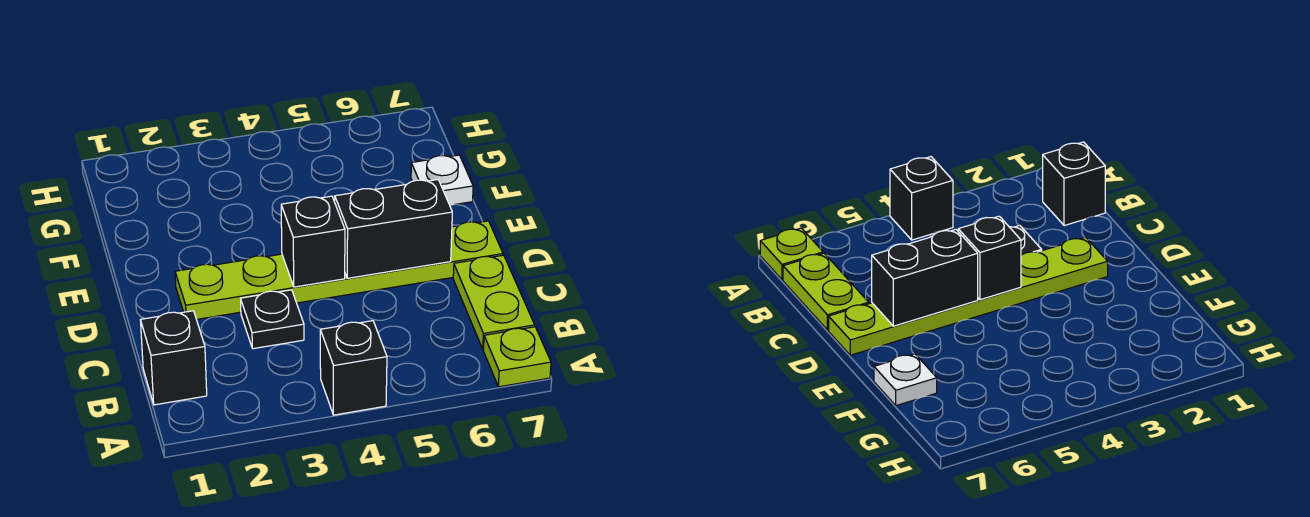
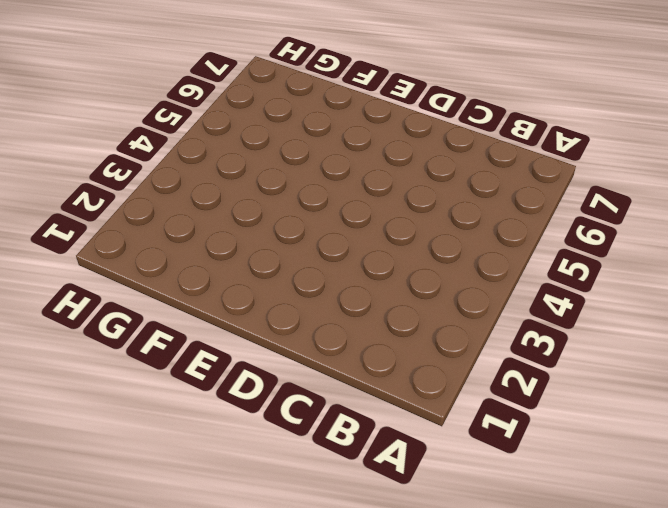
none -> black 1x1 brick [320,321,387,415]
none -> lime 1x1 plate [483,327,551,387]

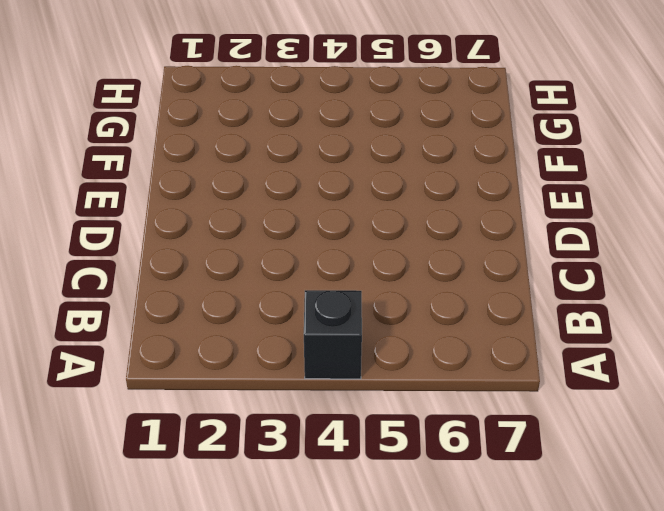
none -> lime 1x1 plate [483,327,551,387]
none -> black 1x1 brick [141,311,207,405]

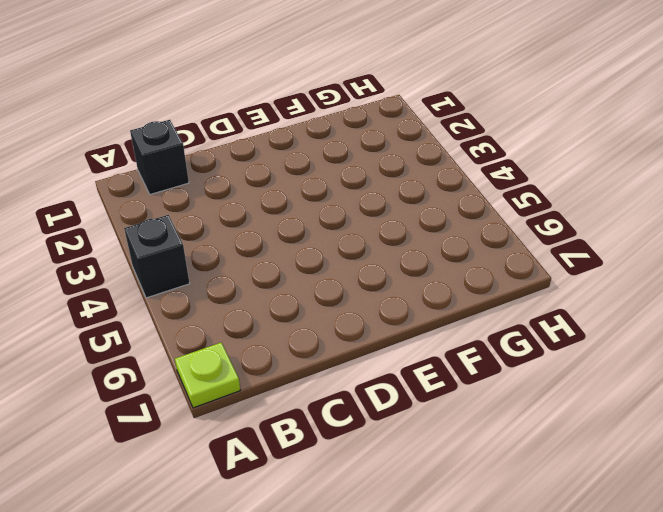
none -> lime 1x2 plate [453,255,535,349]
none -> black 1x1 plate [241,290,304,349]

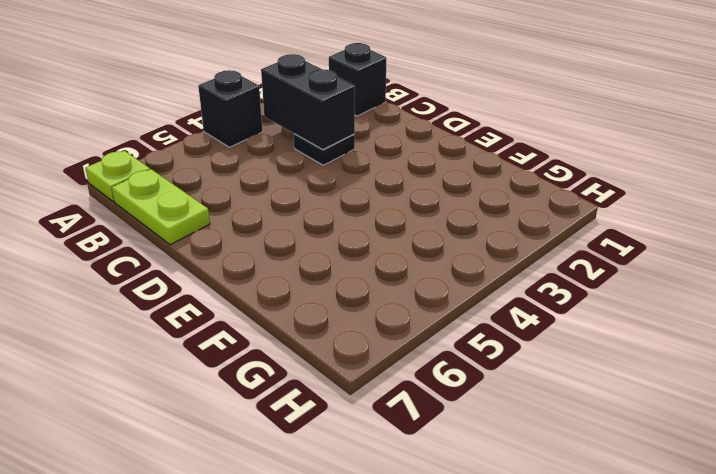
black 1x2 brick [261,54,355,149] -> black 1x2 brick turned to [335,180,452,278]
none -> lime 1x6 plate [175,221,503,319]
none -> white 1x1 plate [411,155,473,205]

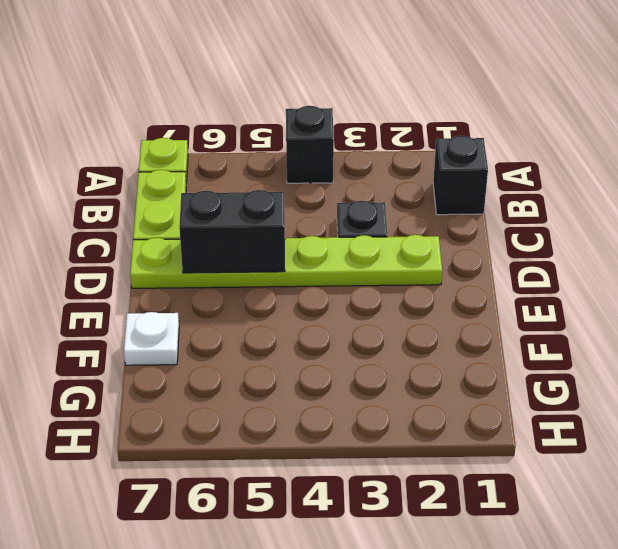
none -> black 1x1 brick [281,196,345,287]

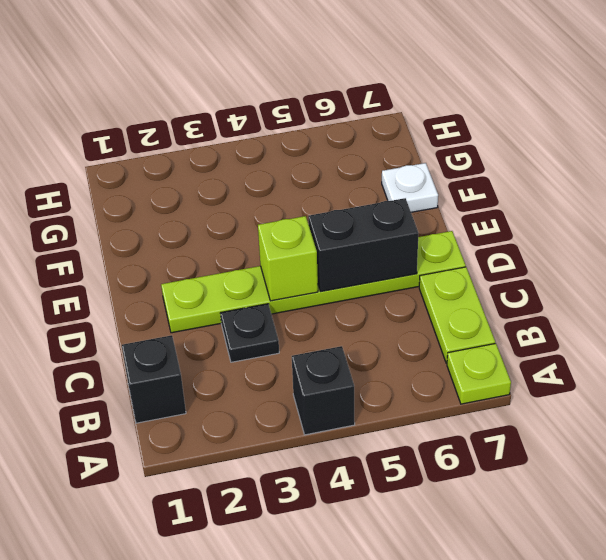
lime 1x1 brick [258,216,318,301] -> black 1x1 brick [281,196,345,287]

